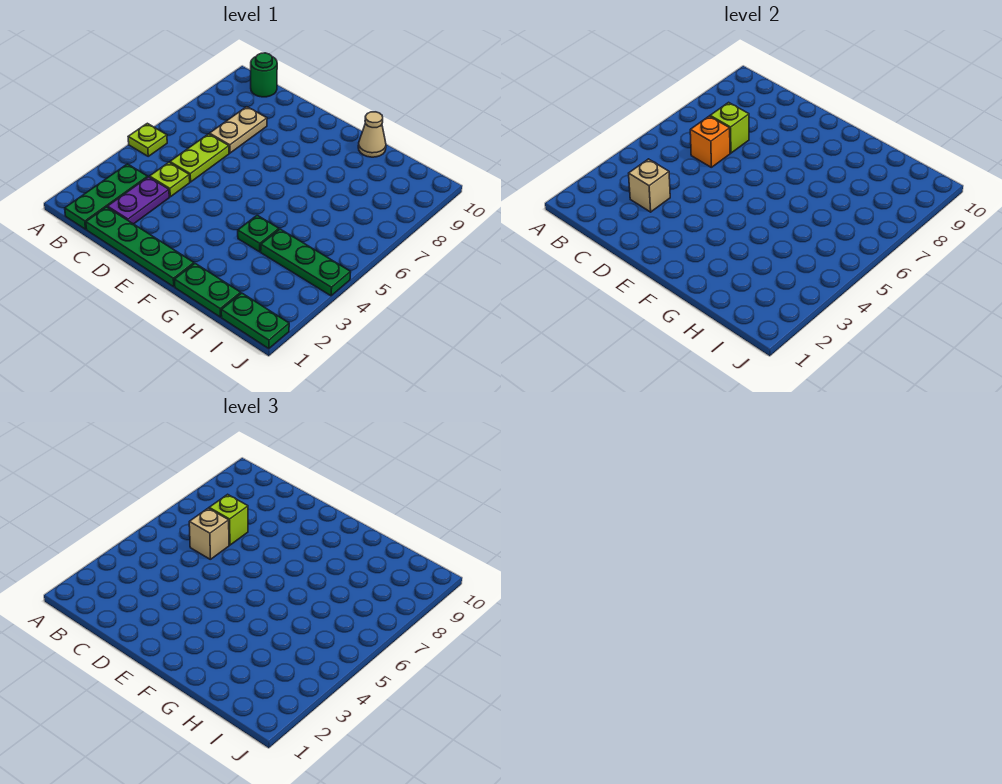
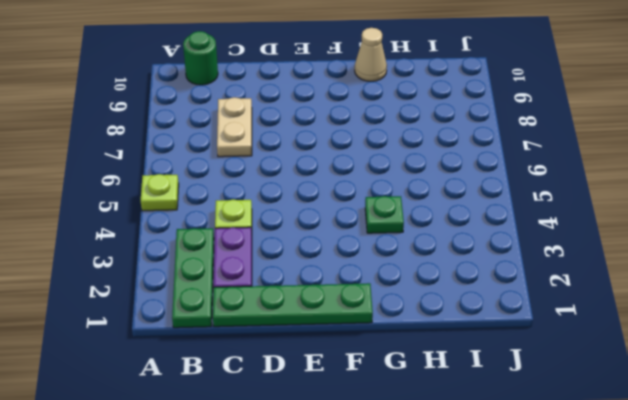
none -> lime 1x2 plate [170,134,229,182]
none -> green 1x2 plate [175,264,241,317]
none -> green 1x3 plate [261,229,351,296]

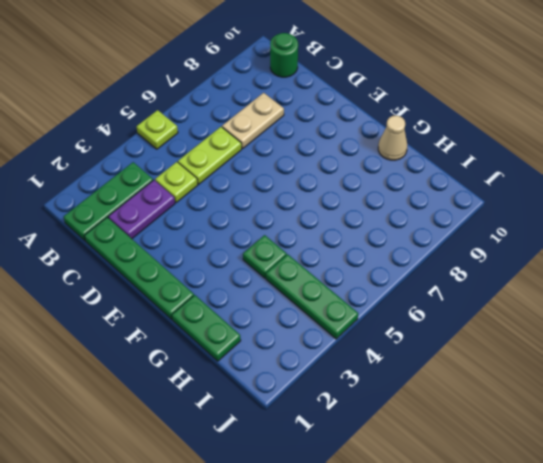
none -> green 1x2 plate [221,293,289,349]
none -> tan 1x1 brick [629,159,670,212]
none -> orange 1x1 brick [690,116,730,167]

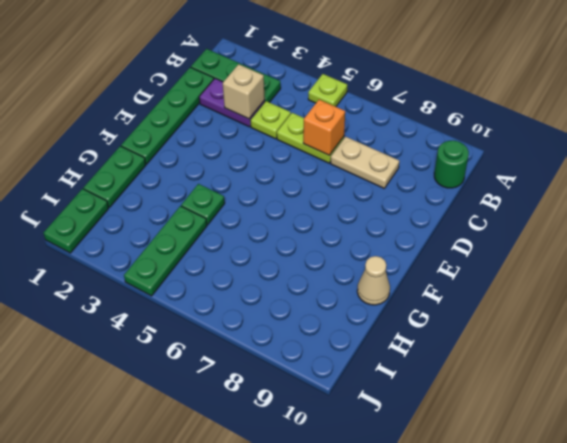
none -> lime 1x1 brick [710,102,749,153]
none -> tan 1x1 brick [189,508,229,559]
none -> lime 1x1 brick [209,494,248,545]

